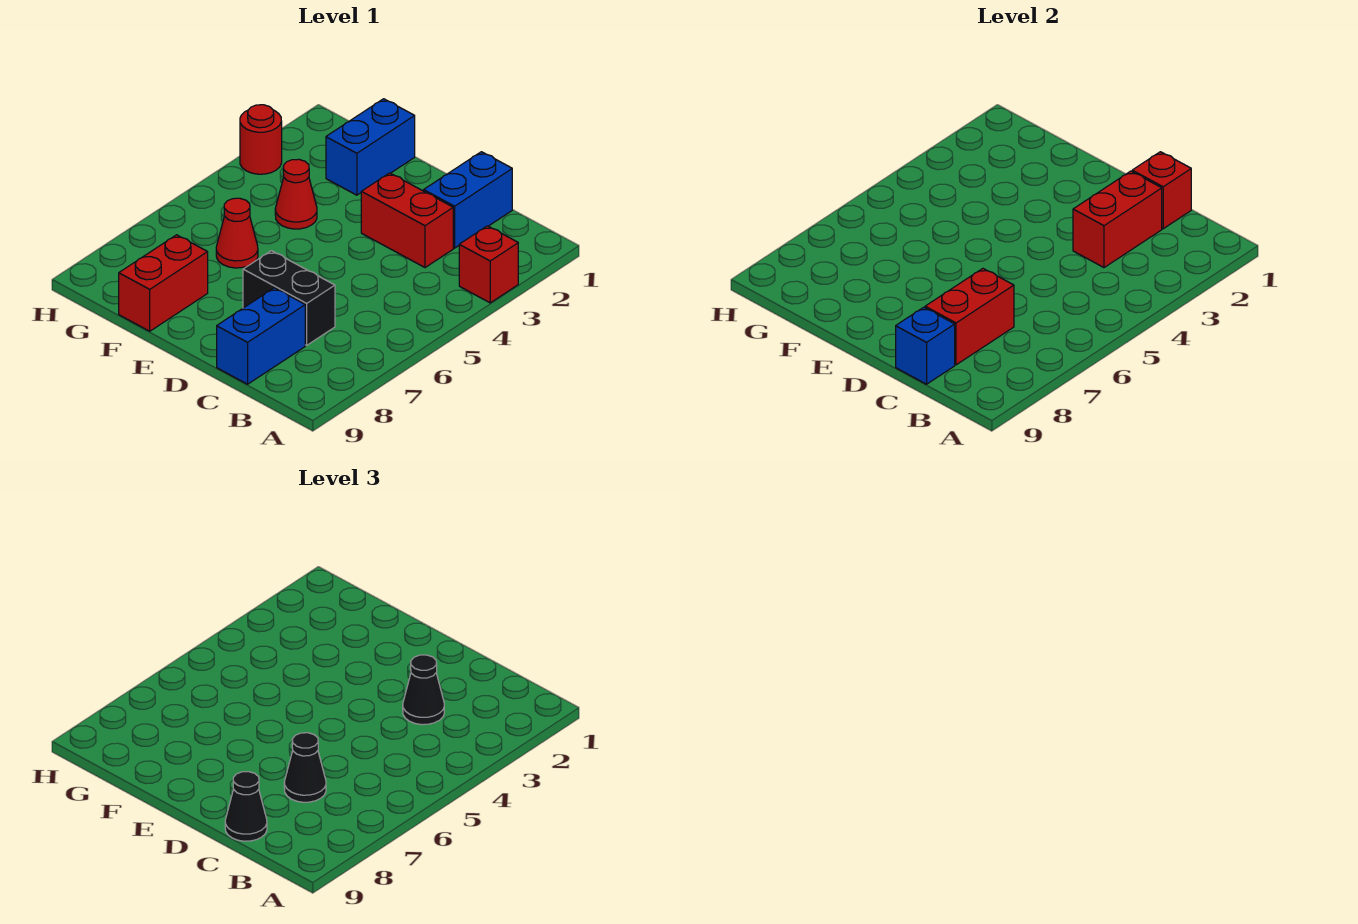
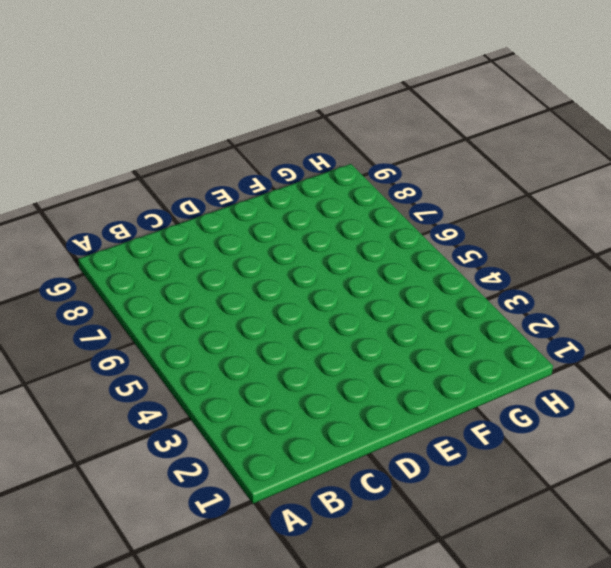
none -> red 1x1 brick [459,226,518,303]
none -> blue 1x2 brick [424,152,512,248]
none -> red 1x2 brick [361,173,453,268]

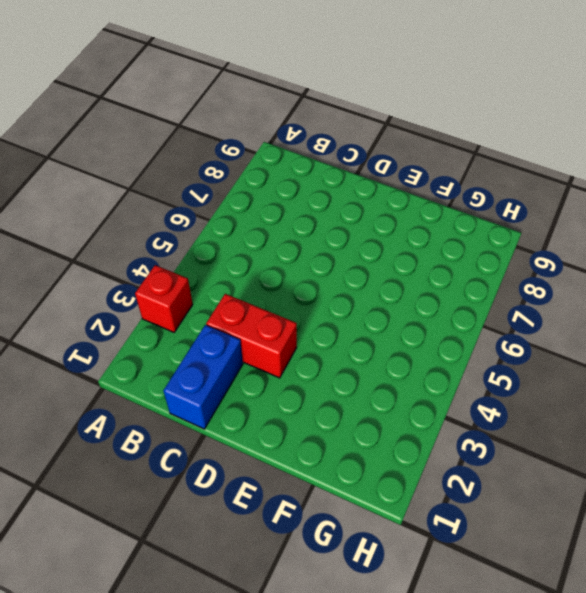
none -> black 1x2 brick [243,251,335,345]
none -> blue 1x2 brick [217,288,305,384]
none -> blue 1x2 brick [326,99,415,195]

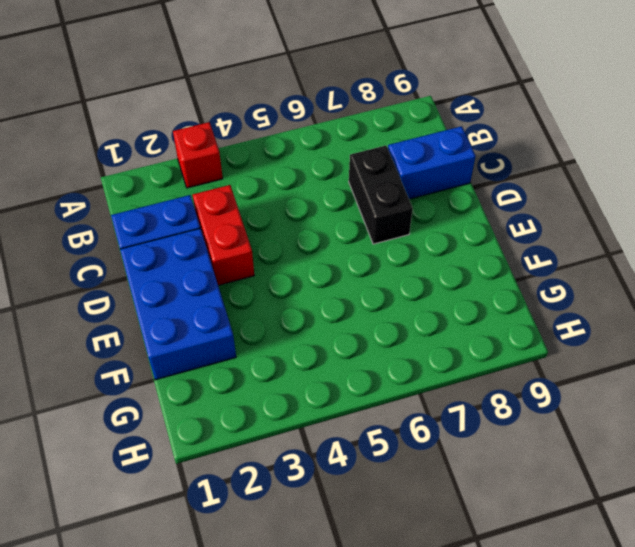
blue 2x3 brick [120,228,236,380] -> blue 1x2 brick [326,99,415,195]
none -> red 1x1 cone [275,159,317,229]
none -> red 1x1 cone [216,198,258,268]
none -> red 1x2 brick [119,235,208,331]

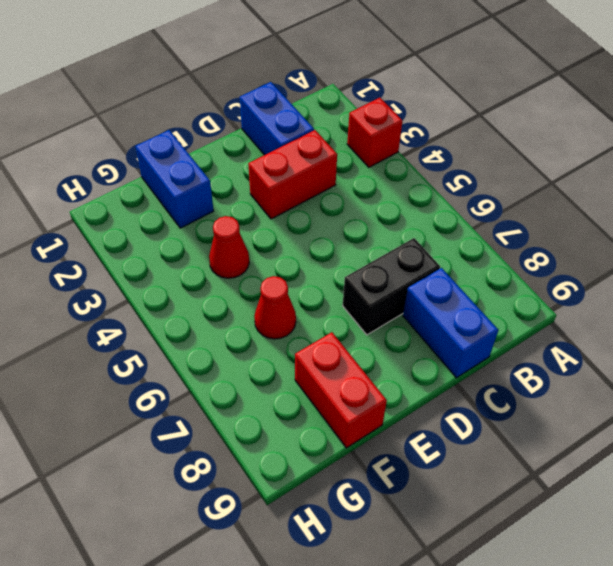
none -> red 1x1 round brick [240,105,282,174]
none -> red 1x1 brick [1132,152,1191,229]
none -> red 1x2 brick [1073,171,1162,268]

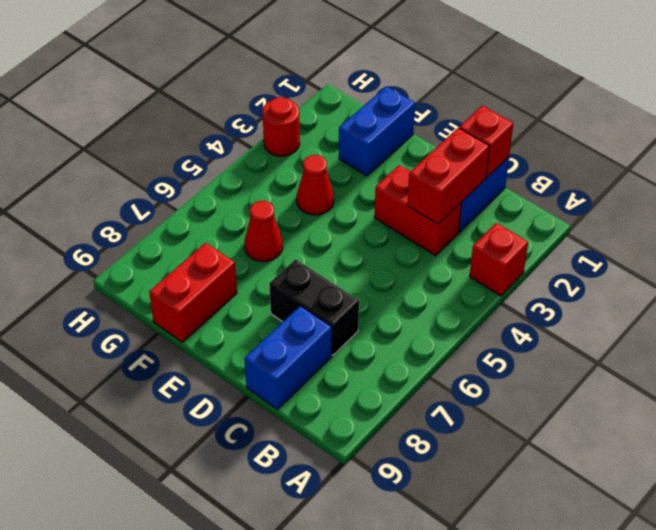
none -> red 1x2 brick [925,269,1014,365]
none -> blue 1x1 brick [896,307,955,384]
none -> black 1x1 cone [403,655,444,725]

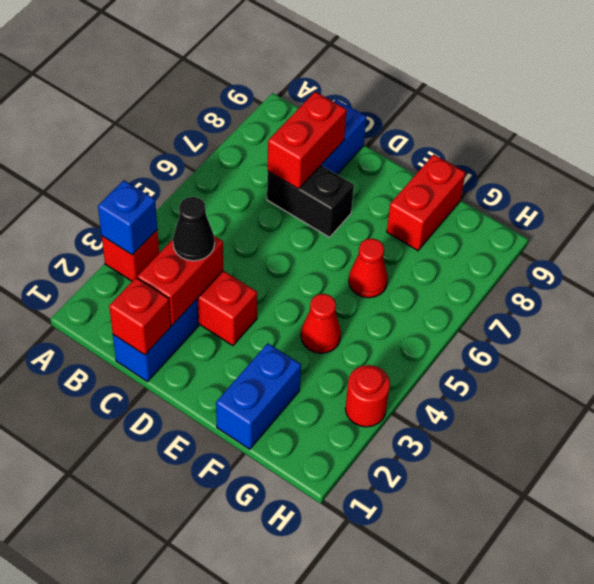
blue 1x1 brick [98,180,157,255] -> blue 1x1 brick moved to [896,307,955,384]
none -> black 1x1 cone [284,733,326,802]
none -> black 1x1 cone [225,772,267,841]

